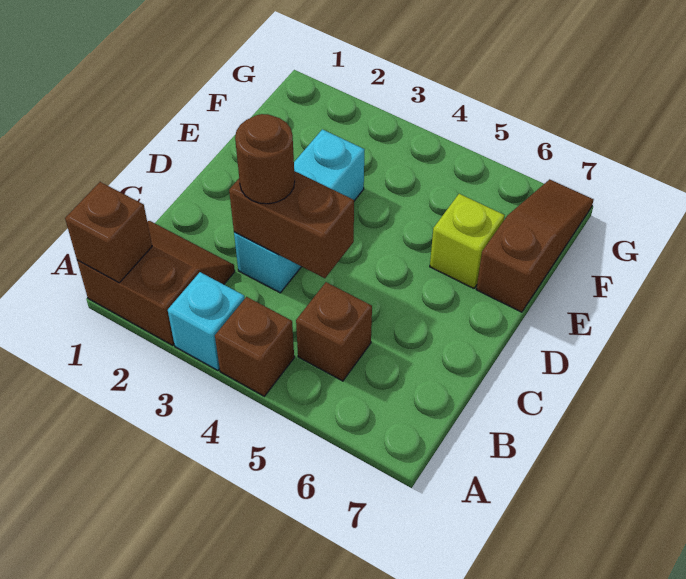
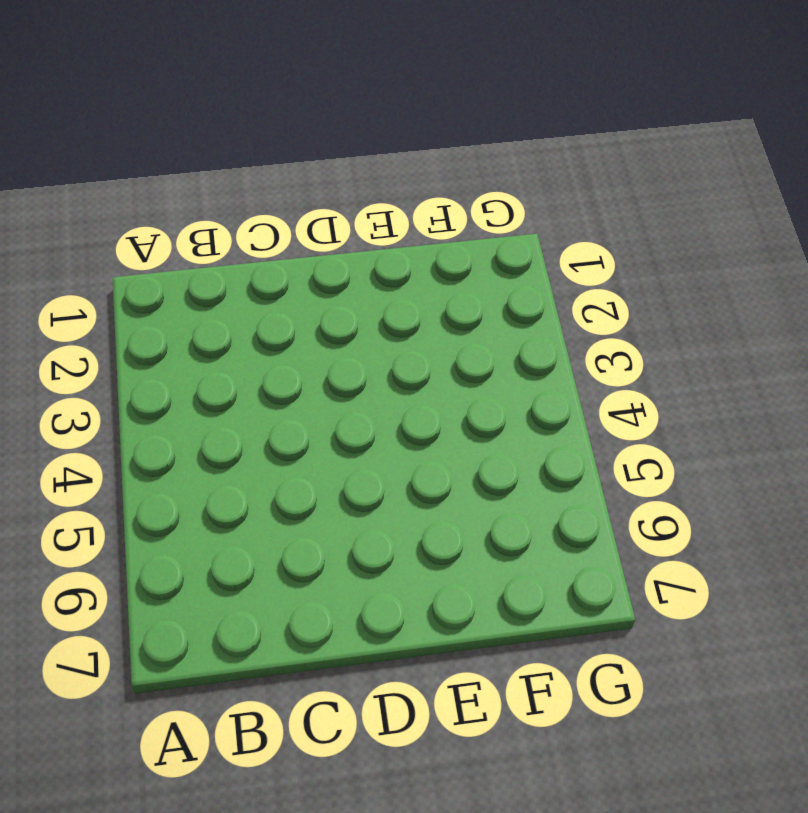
none -> brown 2x2 slope [77,221,235,345]
none -> cyan 1x1 brick [168,272,245,370]

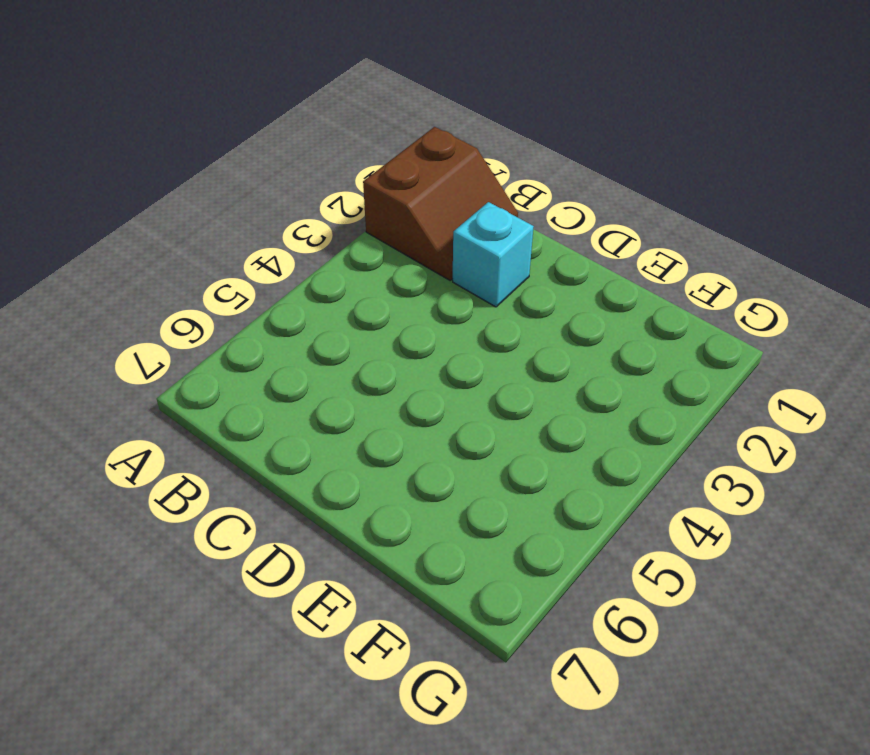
cyan 1x1 brick [453,202,534,307] -> cyan 1x1 brick moved to [168,272,245,370]
none -> brown 1x1 brick [215,297,294,396]
none -> brown 1x1 brick [296,282,372,381]

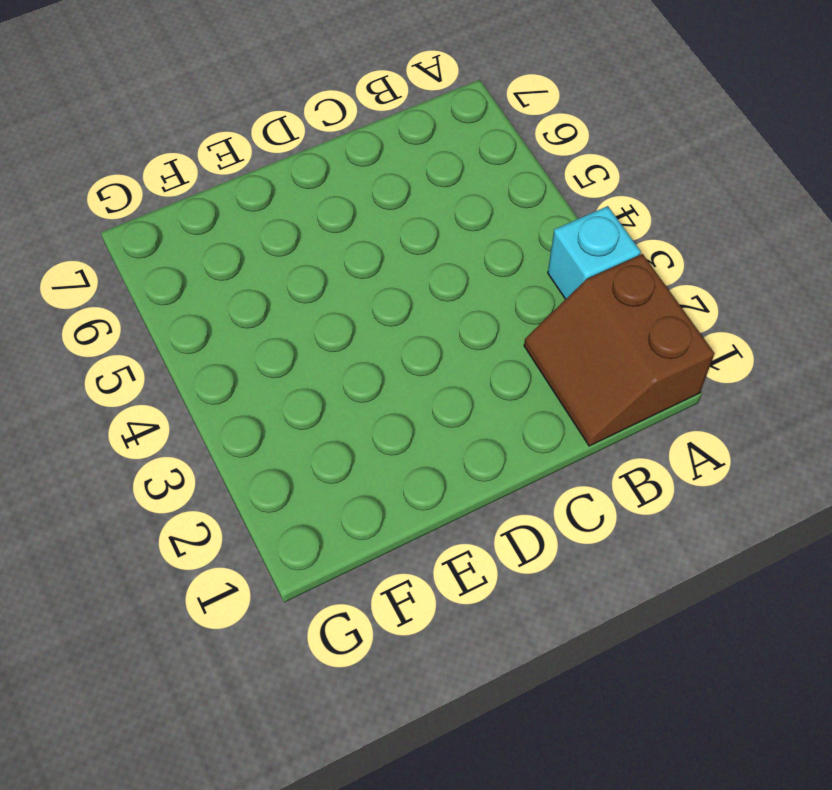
none -> brown 1x1 brick [215,297,294,396]
none -> brown 1x1 brick [296,282,372,381]

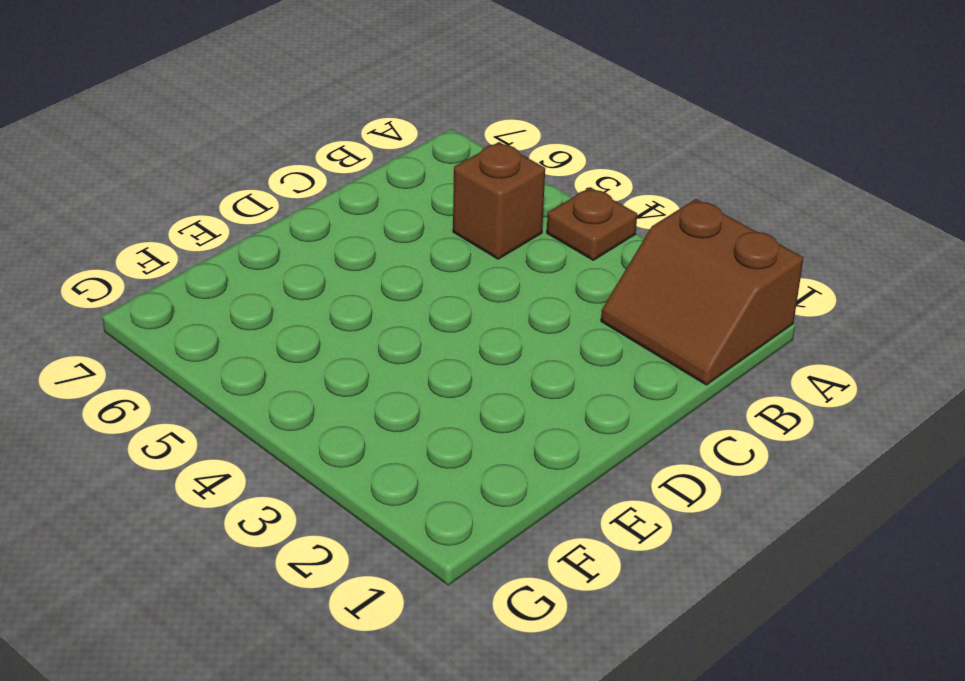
brown 1x1 plate [547,187,637,260] -> brown 1x1 brick [215,297,294,396]
none -> cyan 1x1 brick [168,272,245,370]
none -> cyan 1x3 brick [234,129,365,293]

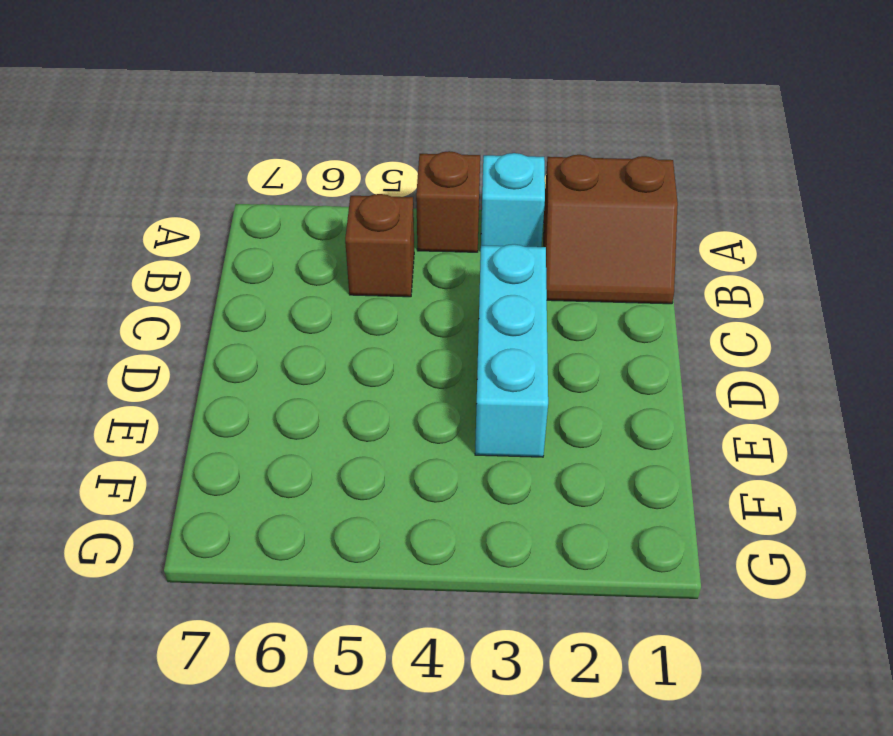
none -> lime 1x1 brick [430,194,505,288]
none -> brown 1x3 slope [476,179,594,312]

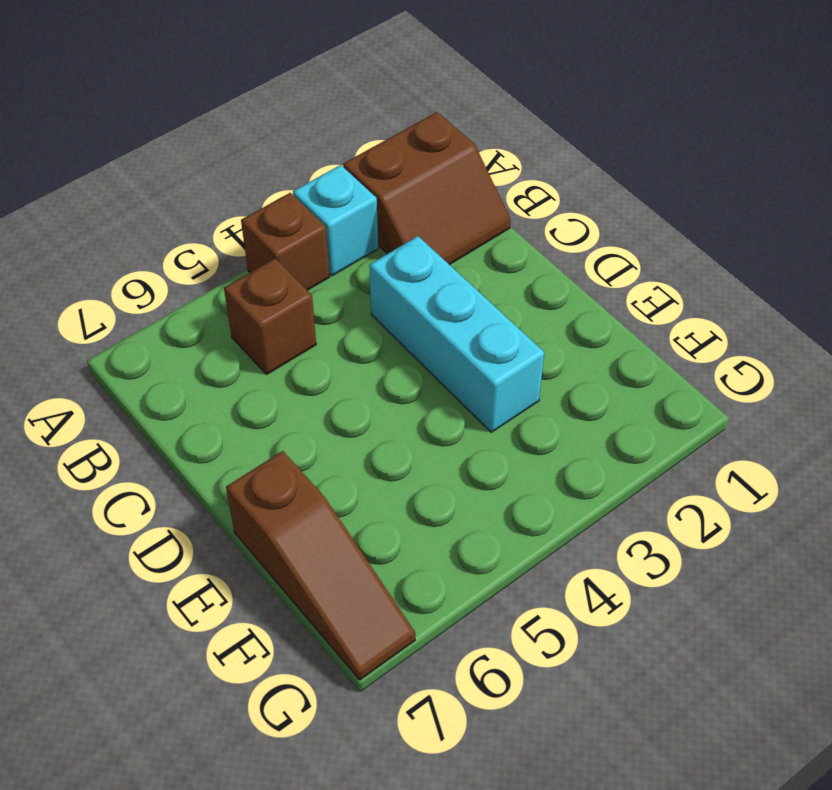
none -> lime 1x1 brick [430,194,505,288]
none -> brown 1x1 brick [65,182,152,283]

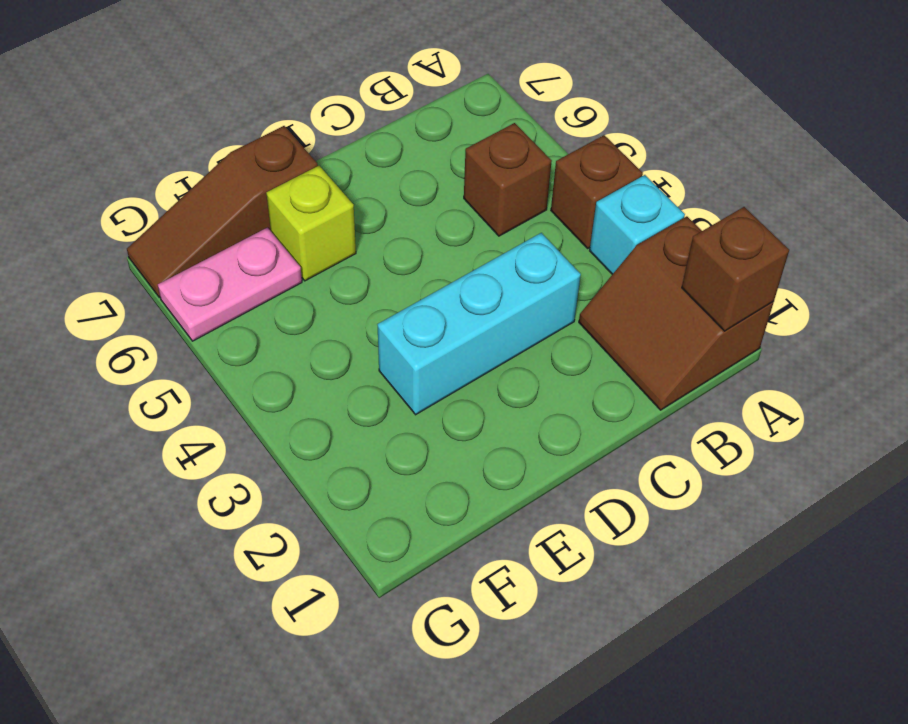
pink 1x2 plate [158,228,302,341] -> none
none -> brown 1x2 brick [229,171,354,278]
none -> brown 1x1 round brick [235,114,295,204]

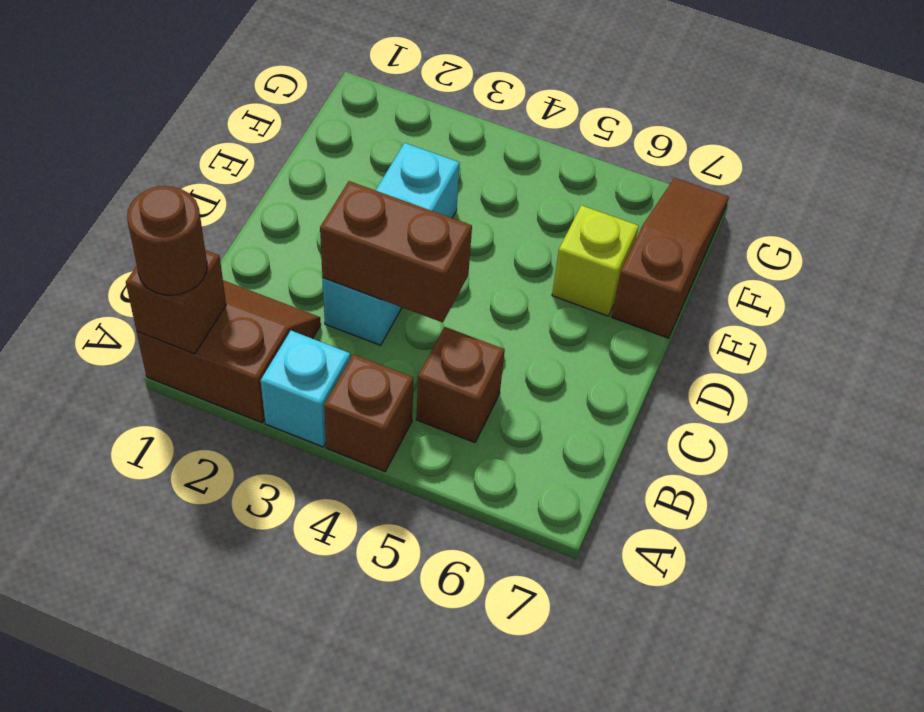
brown 1x1 round brick [127,186,207,295] -> brown 1x1 round brick moved to [235,114,295,204]

